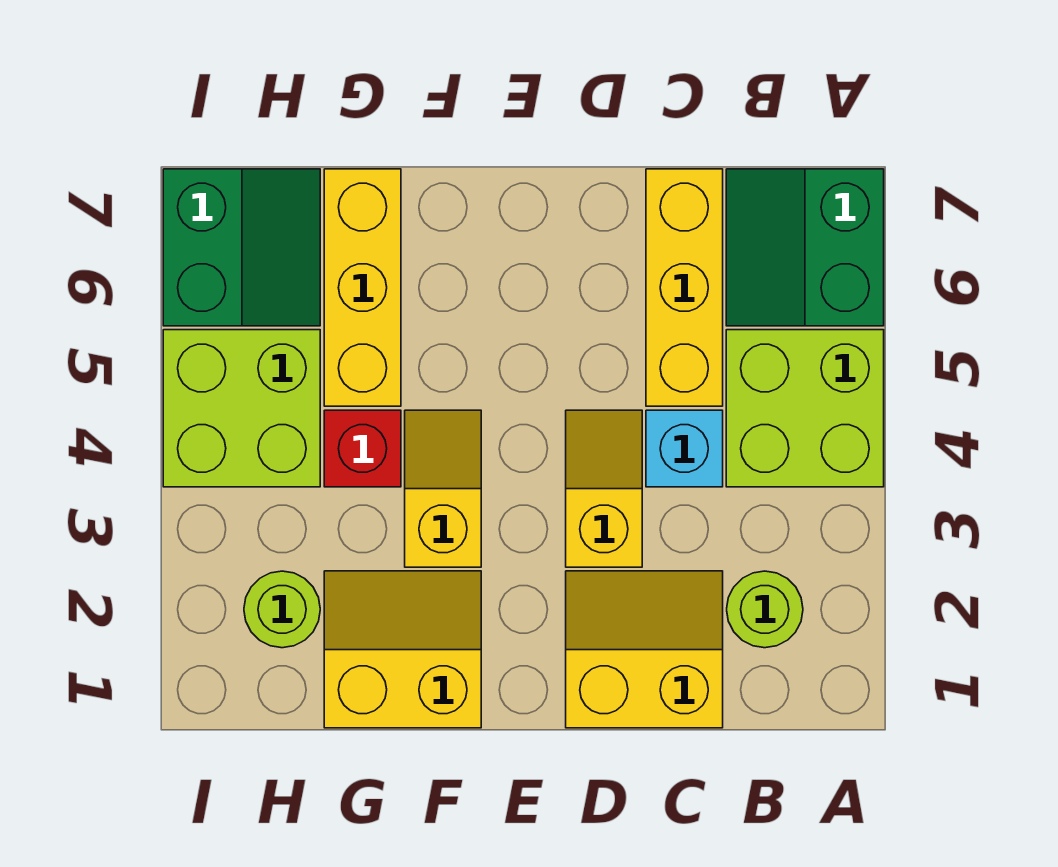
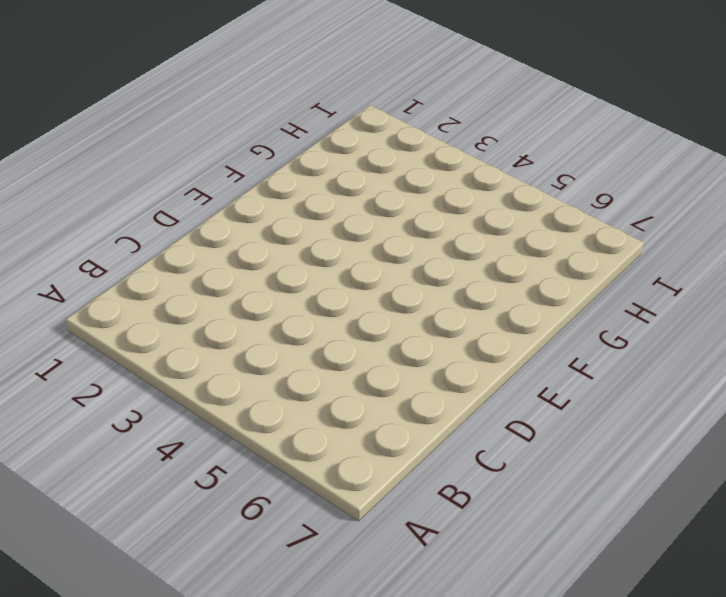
none -> lime 2x2 brick [726,330,884,487]
none -> green 2x2 slope [726,169,884,326]
none -> lime 1x1 round brick [727,571,803,648]

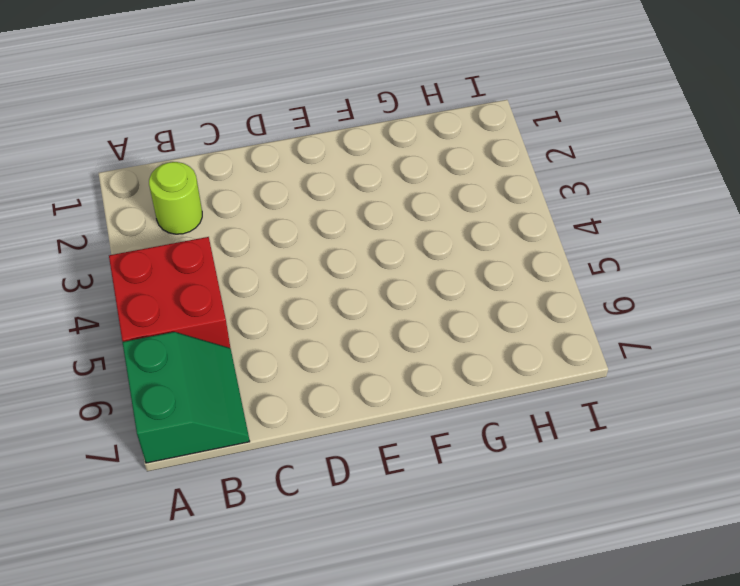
red 2x2 brick [109,237,230,348] -> lime 2x2 brick [726,330,884,487]
none -> yellow 2x2 slope [566,571,723,728]
none -> cyan 1x1 brick [646,410,723,487]
none -> yellow 1x3 brick [646,169,723,406]

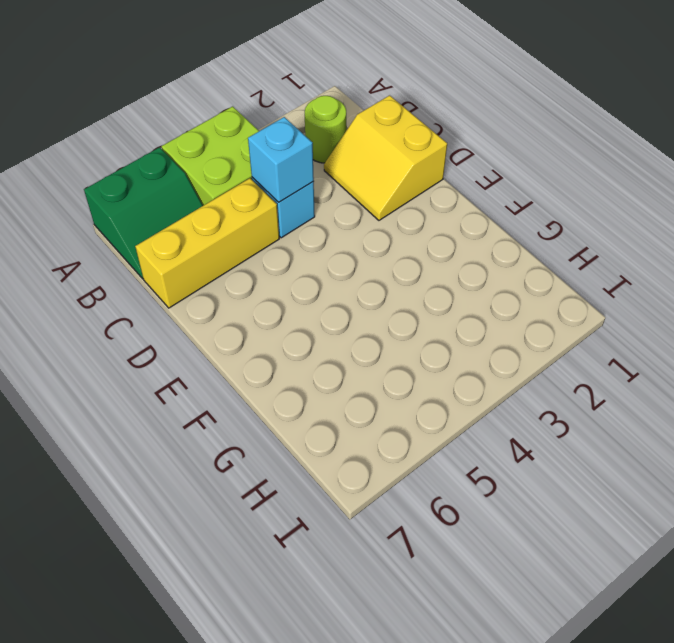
cyan 1x1 brick [248,117,314,202] -> none
none -> yellow 1x2 slope [566,410,642,567]
none -> yellow 2x2 slope [324,571,481,728]
none -> yellow 1x2 slope [405,410,481,567]

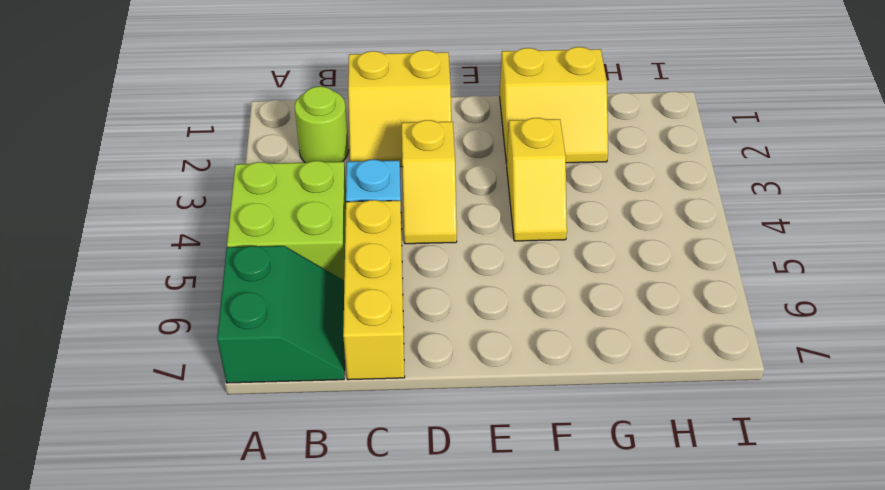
none -> red 1x1 brick [324,410,401,487]
none -> yellow 1x3 brick [324,169,401,406]
none -> lime 1x1 round brick [244,571,320,648]

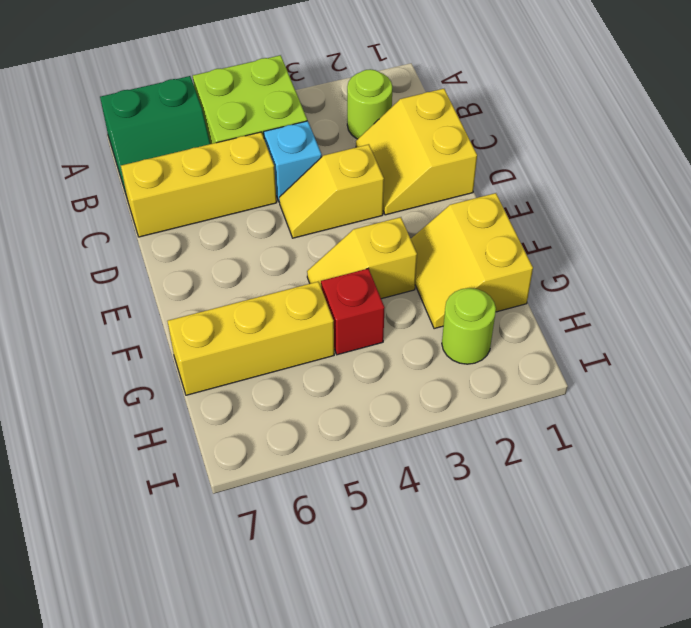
none -> lime 2x2 brick [163,330,320,487]
none -> green 2x2 slope [163,169,320,326]

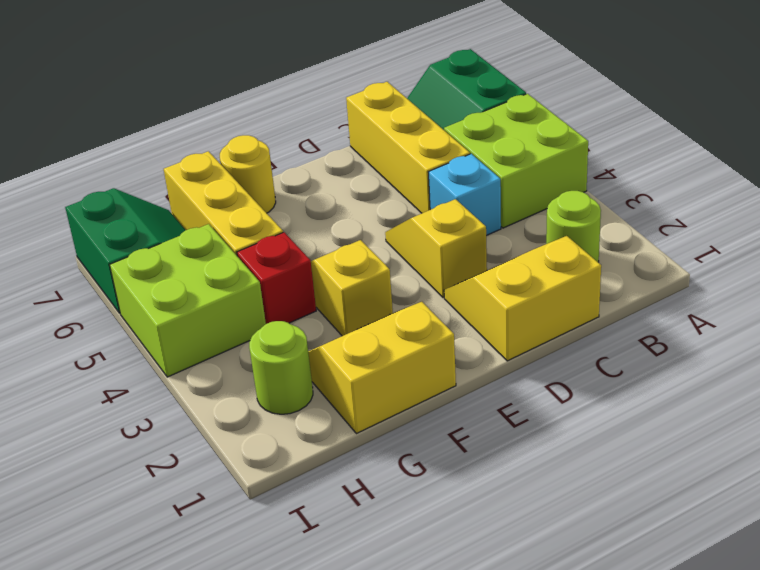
yellow 1x1 round brick [220,135,276,213] -> none

